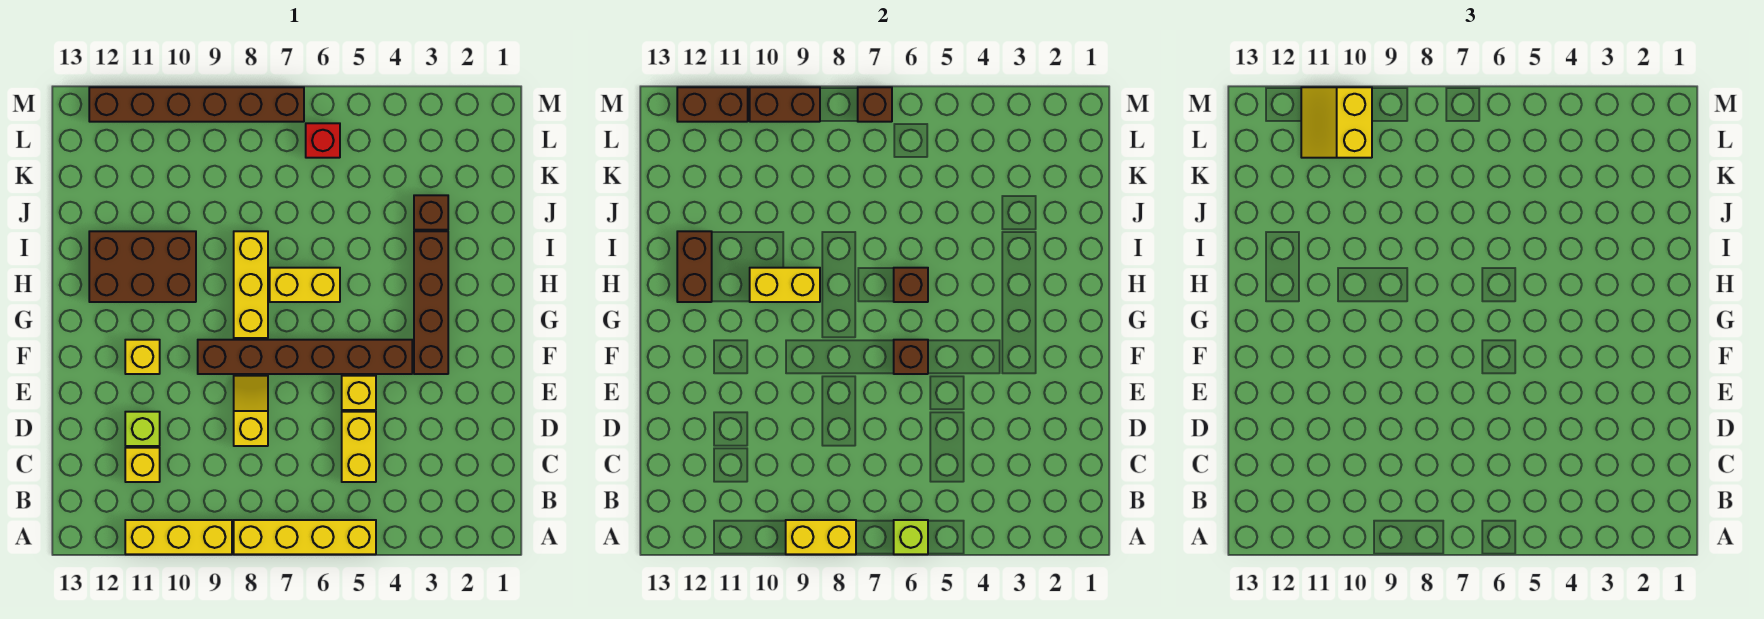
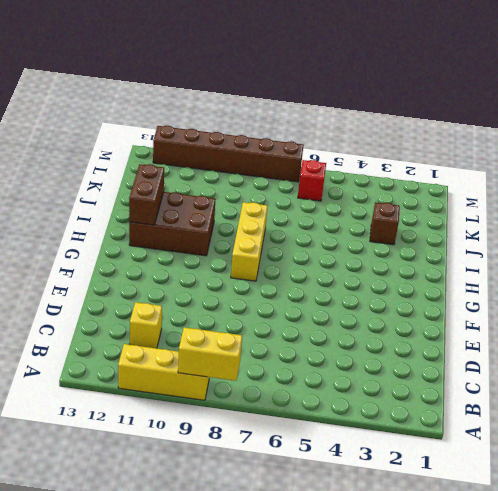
none -> yellow 1x4 brick [234,520,376,554]
none -> yellow 1x2 brick [342,412,376,482]
none -> yellow 1x2 slope [234,376,268,446]

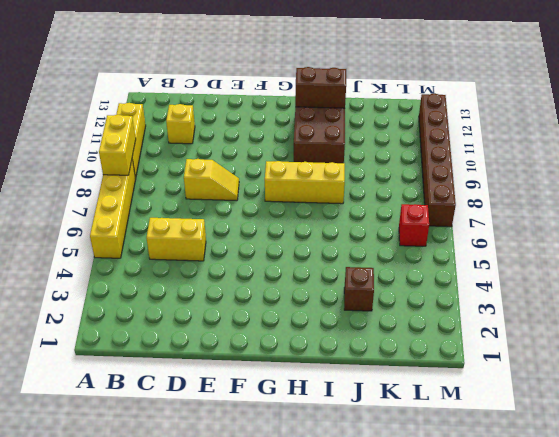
none -> lime 1x1 brick [125,412,160,446]
none -> yellow 1x1 brick [342,376,376,410]
none -> brown 1x4 brick [414,231,448,374]

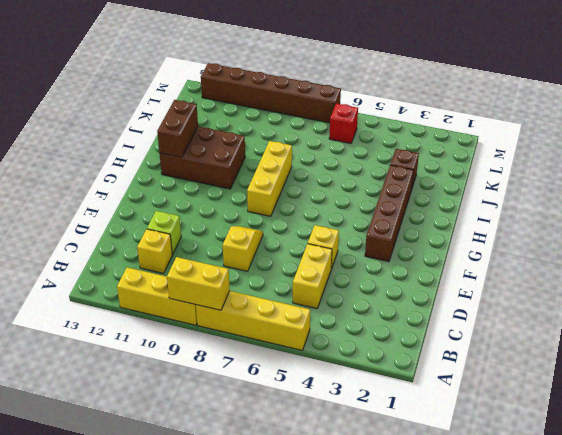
none -> brown 1x6 brick [198,340,412,374]
none -> yellow 1x1 brick [125,340,160,374]
none -> yellow 1x2 brick [270,268,340,302]

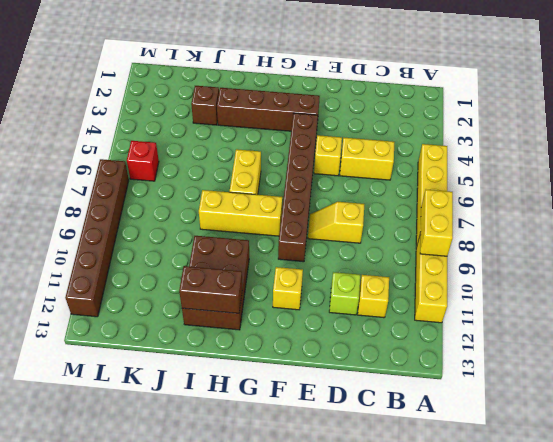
none -> lime 1x1 brick [894,520,928,554]
none -> brown 1x1 brick [894,340,928,374]
none -> brown 1x1 brick [894,268,928,302]

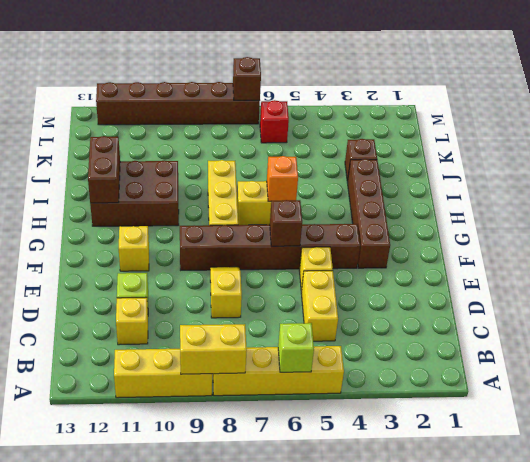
orange 1x1 brick [267,156,298,201] -> brown 1x1 brick [894,268,928,302]
none -> yellow 1x2 brick [750,268,820,302]
none -> brown 1x2 brick [750,87,820,122]
none -> brown 1x2 brick [677,87,748,122]

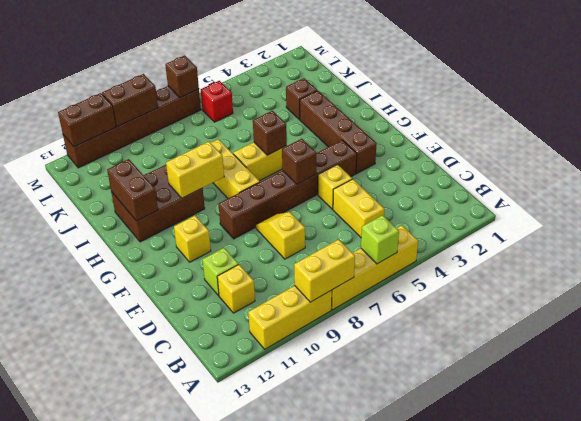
none -> yellow 2x2 slope [1301,87,1372,158]

